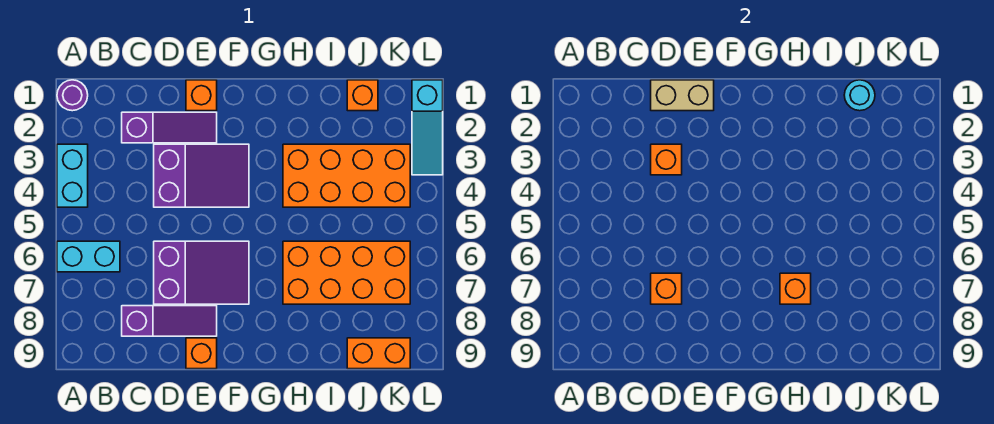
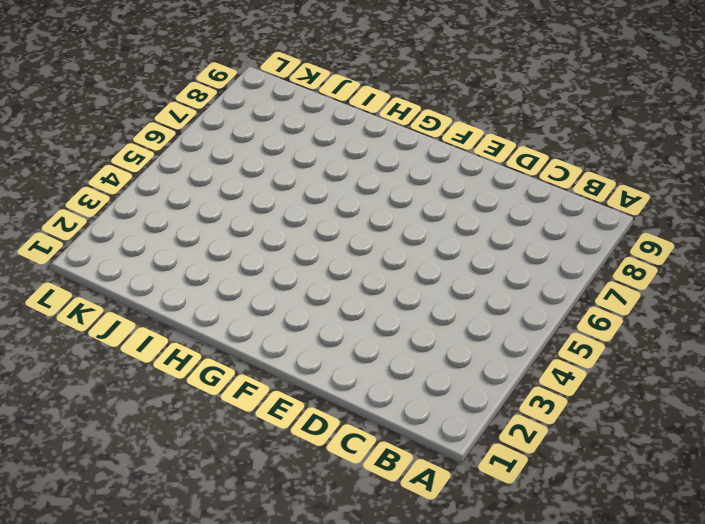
none -> purple 1x1 round brick [57,80,88,111]
none -> cyan 1x2 brick [57,144,88,207]
none -> cyan 1x2 brick [57,241,120,272]

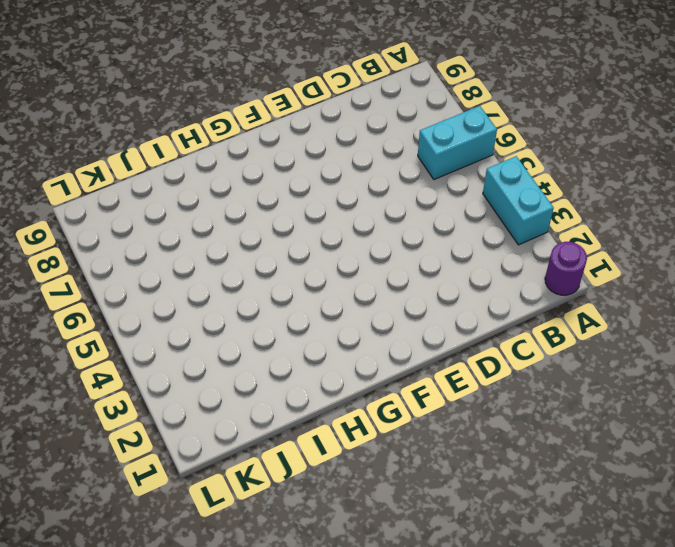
none -> purple 1x3 slope [122,112,217,143]
none -> purple 1x3 slope [122,306,217,336]
none -> purple 2x3 slope [154,144,249,207]

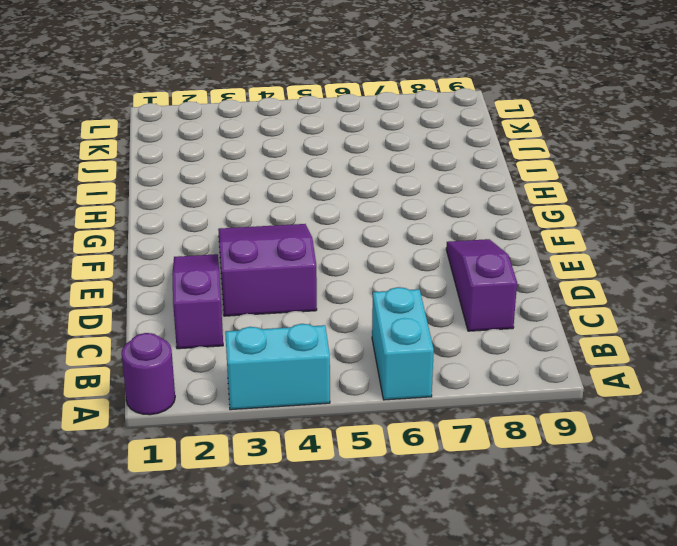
none -> purple 2x3 slope [154,241,249,304]
none -> orange 1x1 brick [186,80,217,111]
none -> orange 1x1 brick [186,338,217,369]

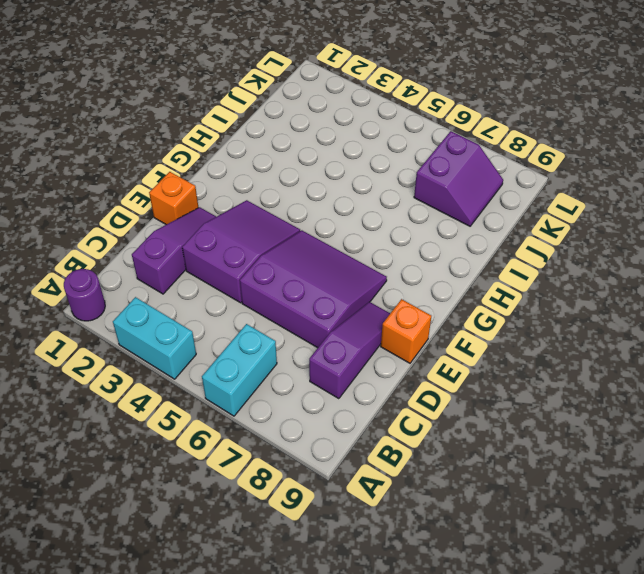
purple 3x3 slope [240,230,387,348] -> purple 2x3 slope [154,241,249,304]
purple 2x2 slope [414,131,503,226] -> orange 2x4 brick [283,241,410,304]
none -> orange 2x4 brick [283,144,410,207]
none -> orange 1x1 brick [347,80,378,111]
none -> orange 1x2 brick [347,338,410,369]

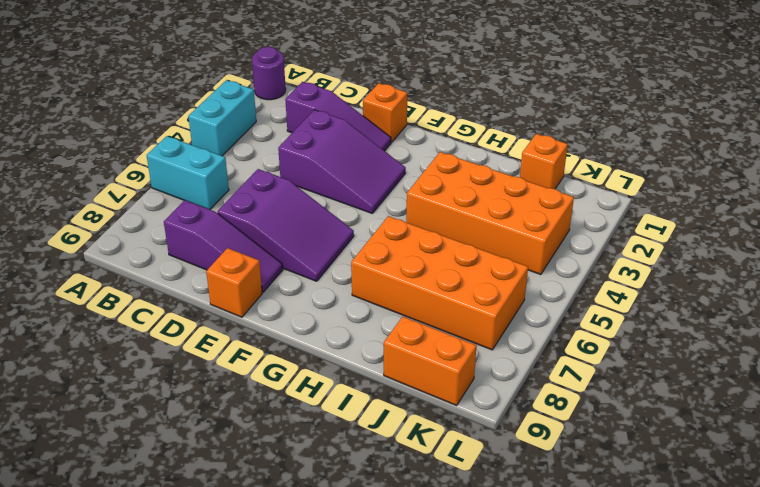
none -> cyan 1x3 slope [412,80,443,175]
none -> tan 1x2 brick [651,80,714,111]
none -> orange 1x1 brick [651,144,682,175]

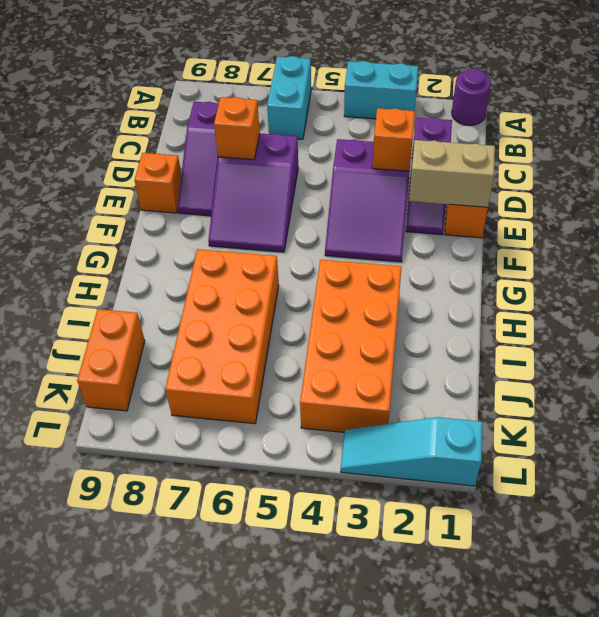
tan 1x2 brick [409,140,495,207] -> tan 1x2 brick turned to [651,80,714,111]
none -> orange 1x1 brick [347,80,378,111]
none -> orange 1x1 brick [780,273,811,304]
none -> cyan 1x1 round brick [844,80,875,111]

